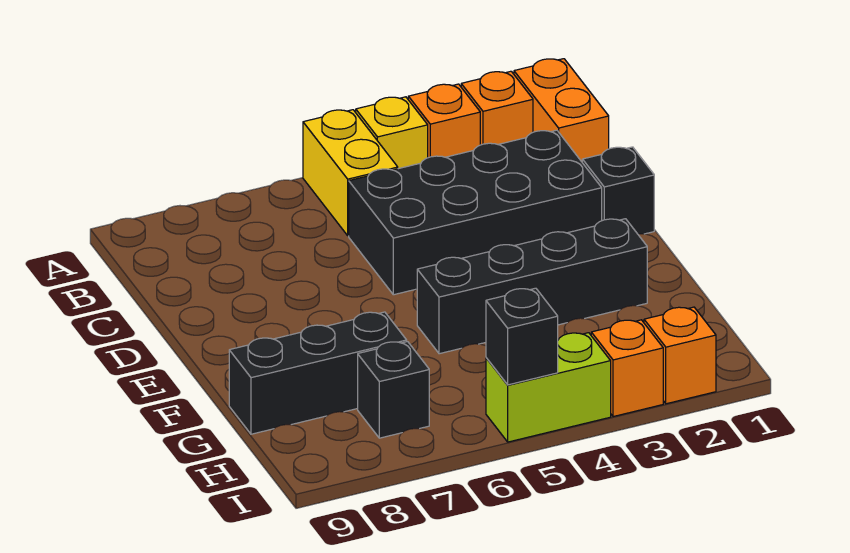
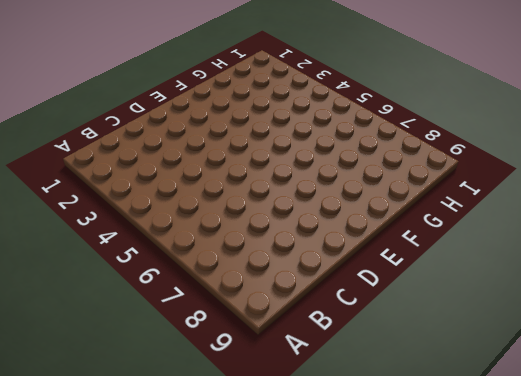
none -> orange 1x2 brick [514,59,609,162]
none -> orange 1x1 brick [461,71,533,145]
none -> orange 1x1 brick [408,84,480,158]

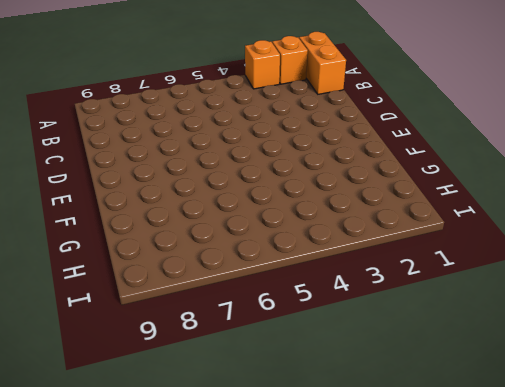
none -> yellow 1x1 brick [356,97,428,169]
none -> yellow 1x2 brick [303,110,398,236]
none -> black 2x4 brick [349,130,602,295]

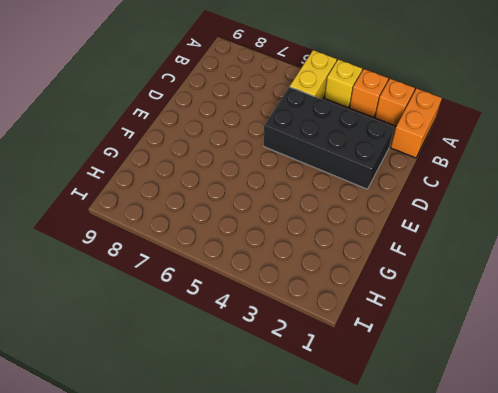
none -> black 1x1 brick [582,147,654,234]
none -> black 1x4 brick [417,219,647,354]
none -> black 1x3 brick [229,312,407,434]

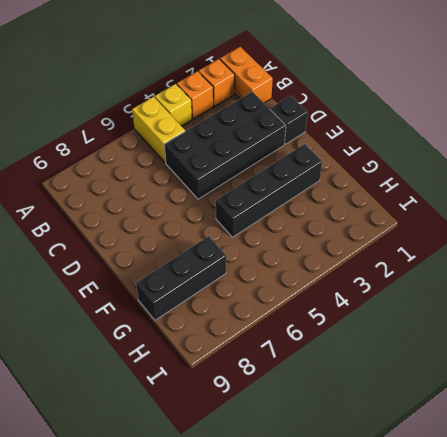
none -> black 1x1 brick [358,342,429,438]
none -> orange 1x1 brick [644,307,716,404]
none -> orange 1x1 brick [591,320,663,417]

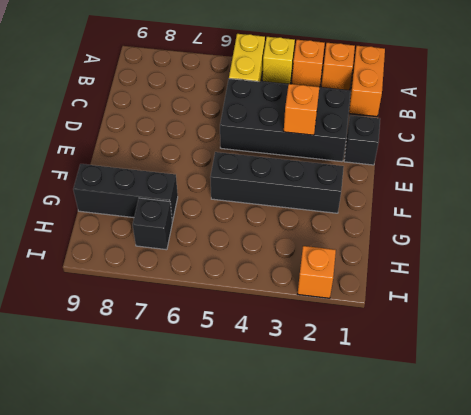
orange 1x1 brick [284,84,319,135] -> orange 1x1 brick moved to [591,320,663,417]
none -> lime 1x2 brick [486,333,611,442]
none -> black 1x1 brick [486,288,558,385]

